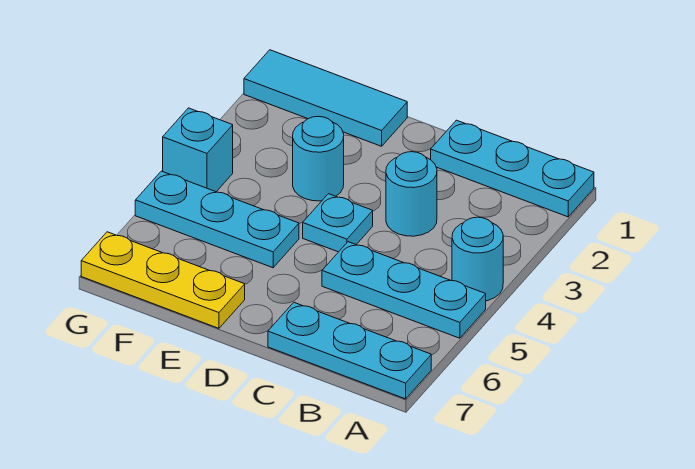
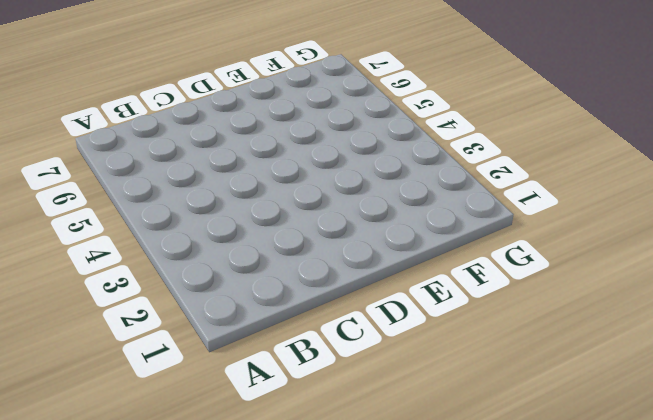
none -> cyan 1x3 plate [431,120,594,217]
none -> cyan 1x1 round brick [452,217,503,301]

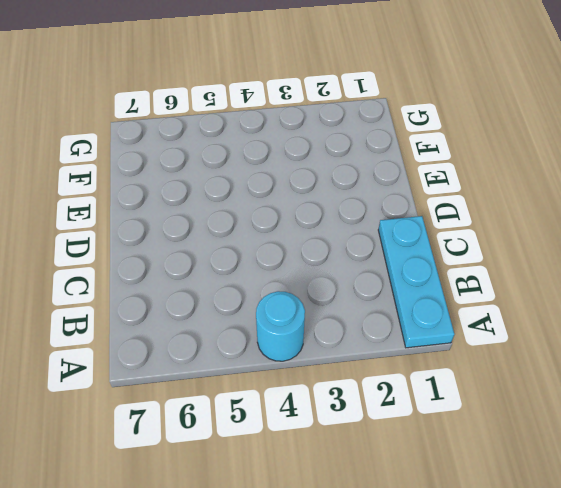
none -> cyan 1x3 plate [322,242,486,338]
none -> cyan 1x3 plate [268,303,431,399]

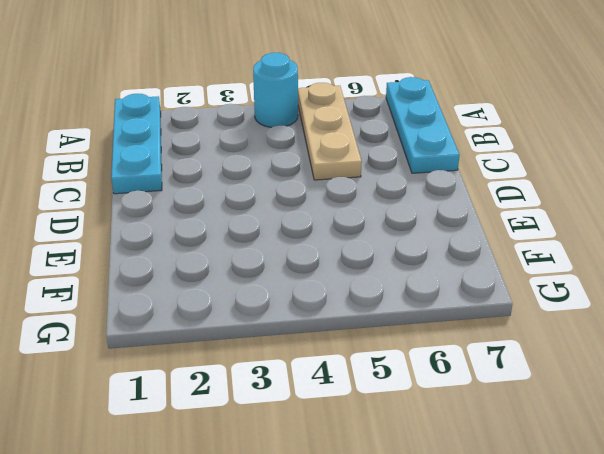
tan 1x3 plate [298,83,362,180] -> cyan 1x3 plate [322,242,486,338]
none -> cyan 1x1 round brick [386,152,437,236]
none -> cyan 1x1 plate [303,194,373,252]

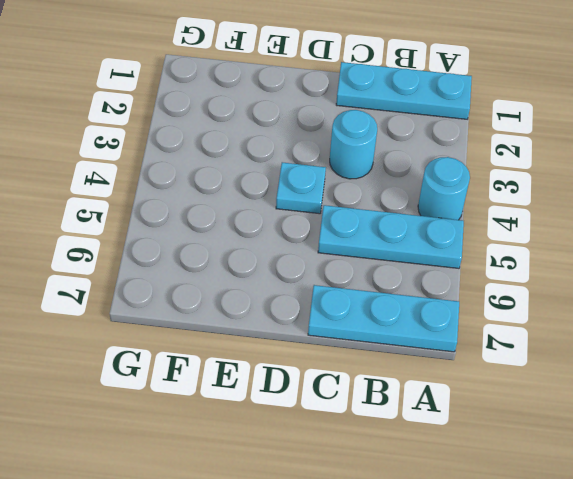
none -> cyan 1x3 tile [244,50,407,146]
none -> cyan 1x1 round brick [293,116,344,201]

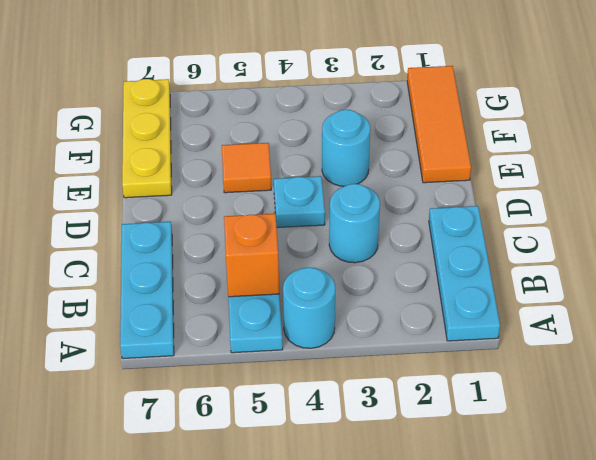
orange 1x1 brick [224,214,279,297] -> none
orange 1x3 tile [407,66,471,183] -> cyan 1x3 tile [244,50,407,146]
orange 1x1 tile [222,143,271,193] -> cyan 1x3 plate [135,171,299,268]
none -> cyan 1x1 brick [163,108,233,192]

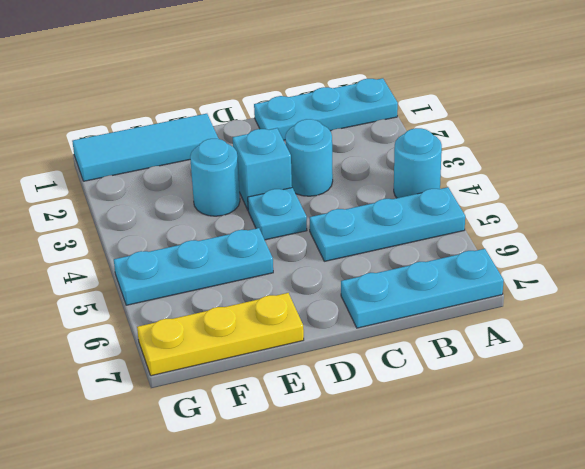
cyan 1x1 brick [233,128,292,210] -> cyan 1x1 brick moved to [163,108,233,192]

